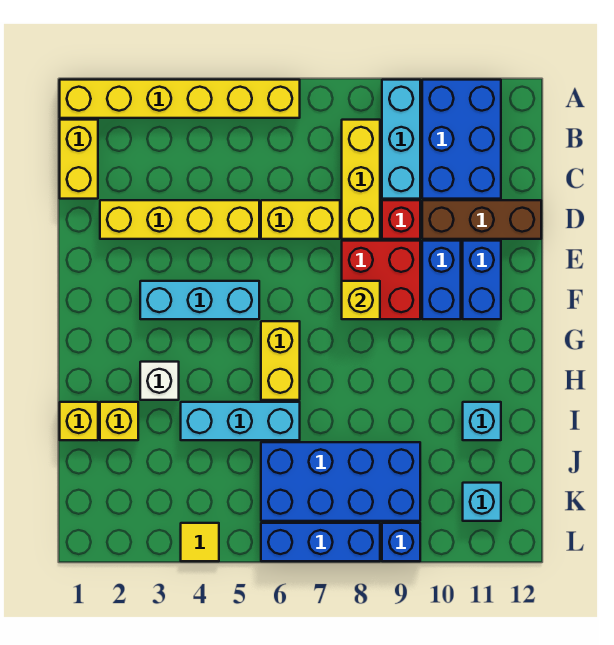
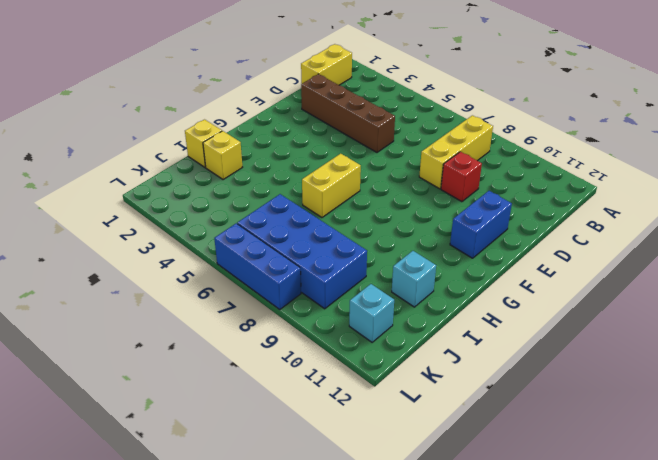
brown 1x4 brick [301,74,395,152] -> yellow 1x4 brick [100,200,259,239]
none -> yellow 1x6 brick [60,80,300,118]
none -> cyan 1x3 brick [382,80,420,199]
none -> blue 2x3 brick [422,80,501,199]

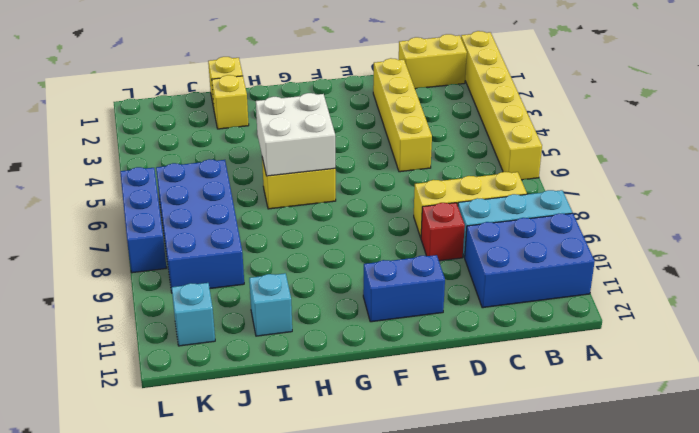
white 2x2 brick [256,93,335,176] -> none
none -> yellow 1x2 brick [261,200,340,239]
none -> brown 1x3 brick [422,200,541,239]
none -> red 2x2 brick [342,241,420,319]

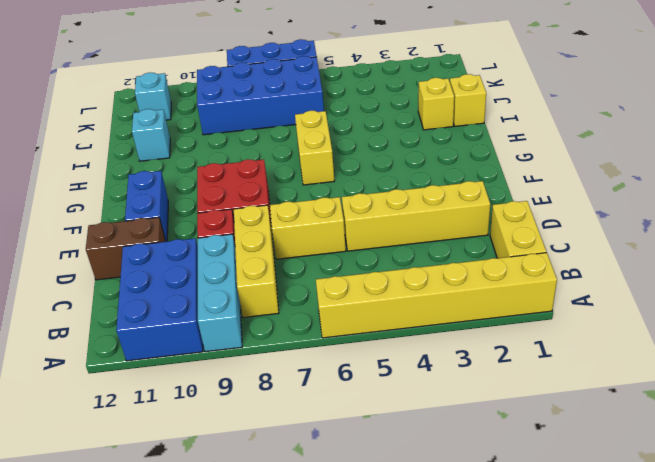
brown 1x2 brick [86,217,165,280] -> brown 1x3 brick [422,200,541,239]
none -> blue 1x2 brick [422,241,461,319]
none -> cyan 1x3 brick [140,281,259,319]
none -> white 1x1 brick [140,362,179,400]

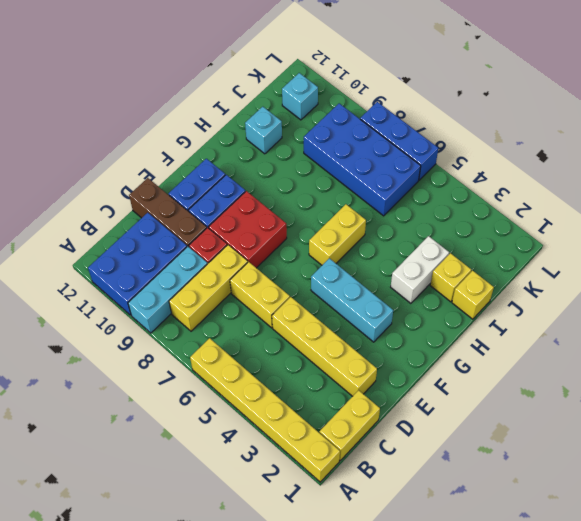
white 1x2 brick [391,236,449,303] -> white 1x1 brick [140,362,179,400]
none -> cyan 1x3 brick [181,402,300,440]
none -> yellow 1x1 tile [181,523,219,561]
none -> blue 1x1 brick [382,523,420,561]

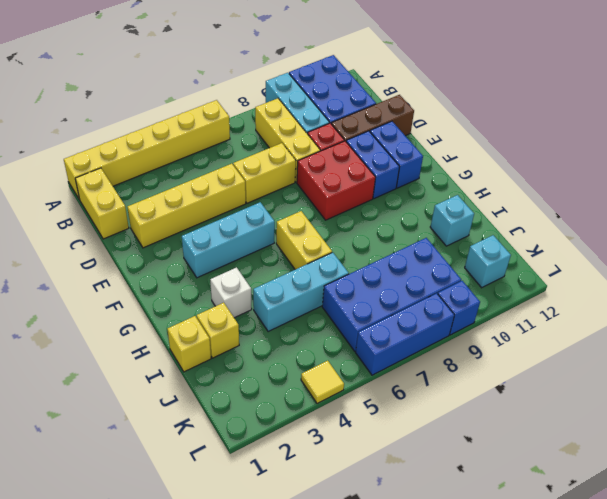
none -> yellow 1x1 brick [342,281,380,319]

